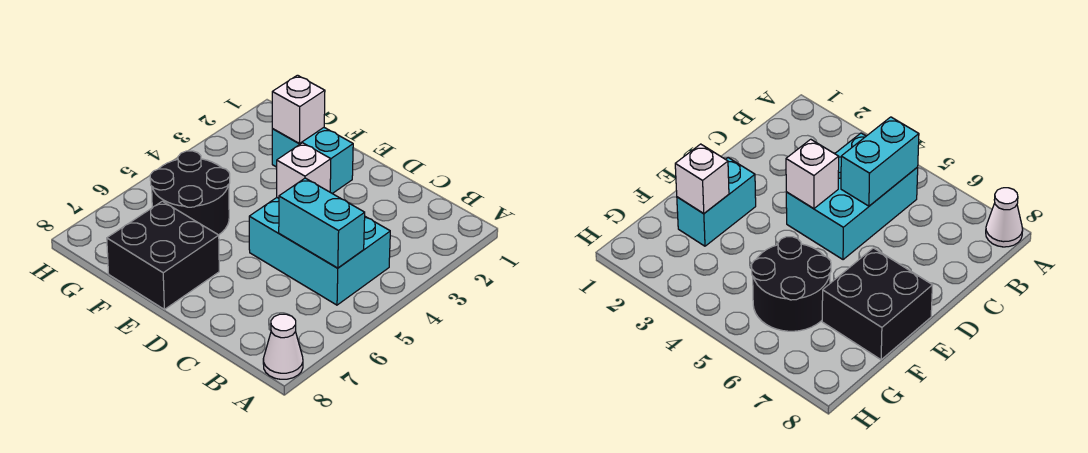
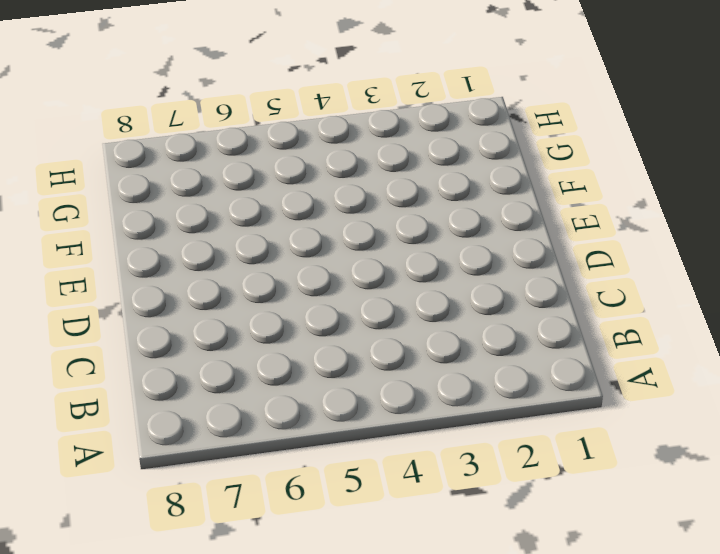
none -> white 1x1 cone [263,314,303,379]
none -> cyan 2x3 brick [249,198,390,305]

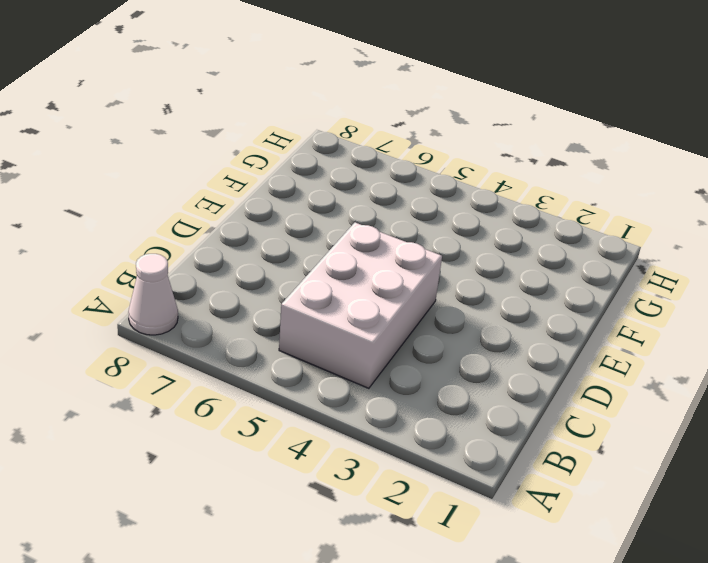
white 2x3 brick [279,223,442,388] -> cyan 2x3 brick [249,198,390,305]
none -> cyan 1x2 brick [272,128,353,194]
none -> black 2x2 brick [107,201,219,309]

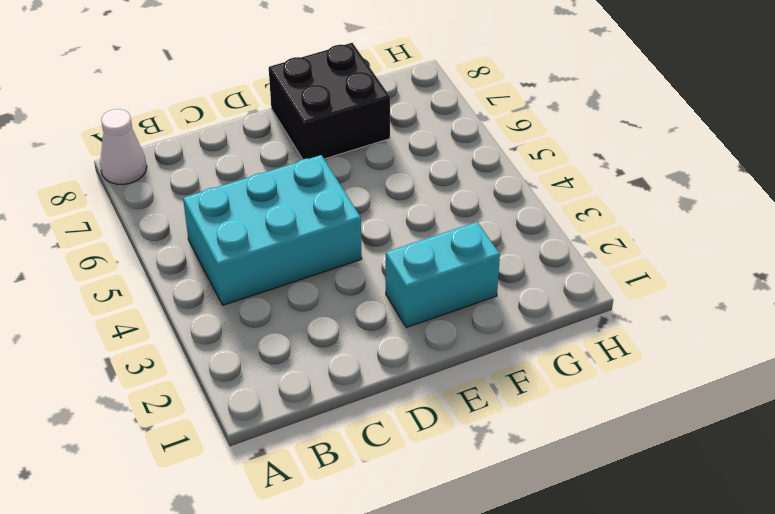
none -> black 2x2 round brick [150,151,230,235]
none -> cyan 1x2 brick [279,178,365,268]

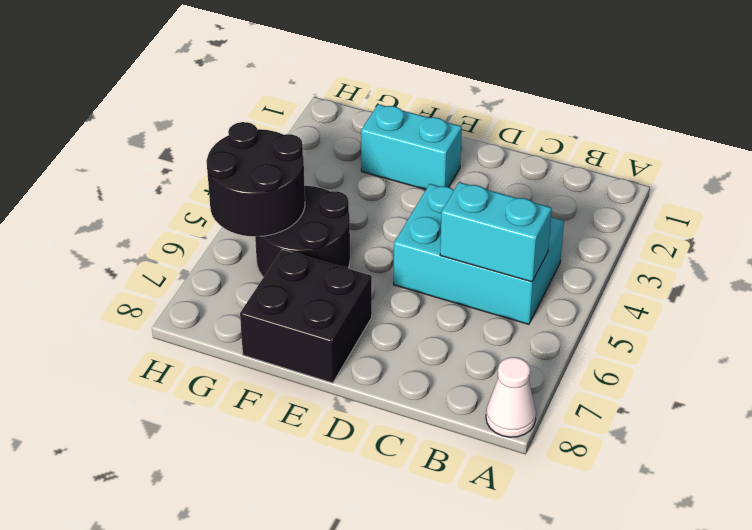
black 2x2 round brick [207,122,305,236] -> none
none -> white 1x1 brick [277,143,331,198]
none -> white 1x1 brick [272,75,325,143]

